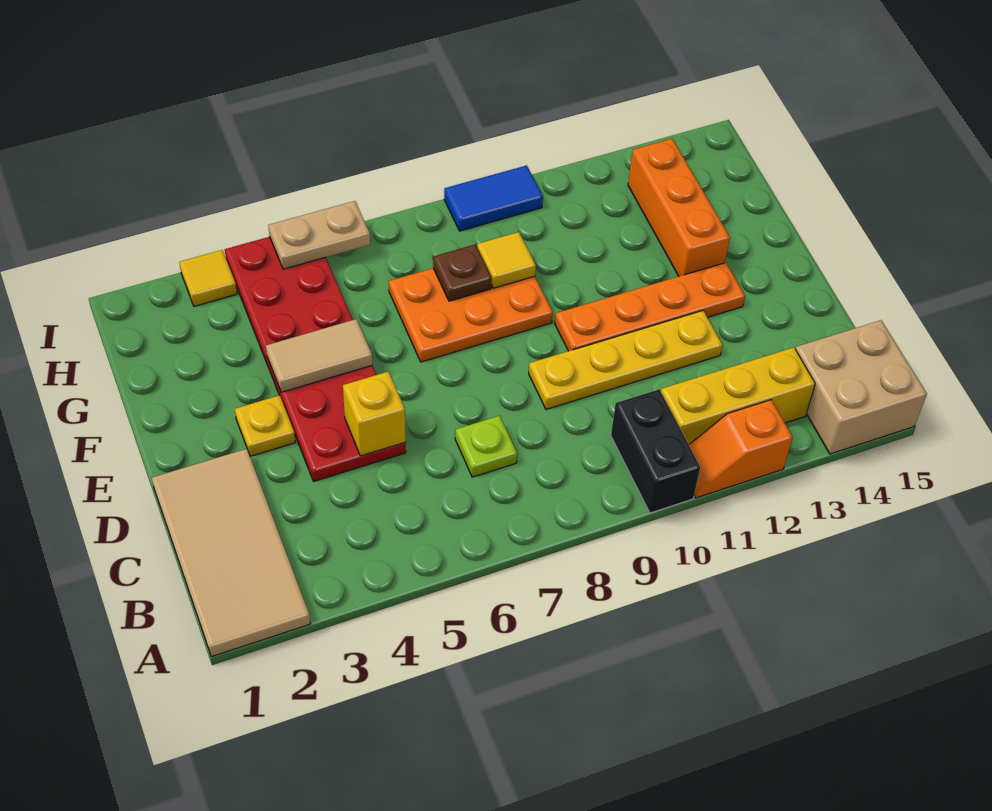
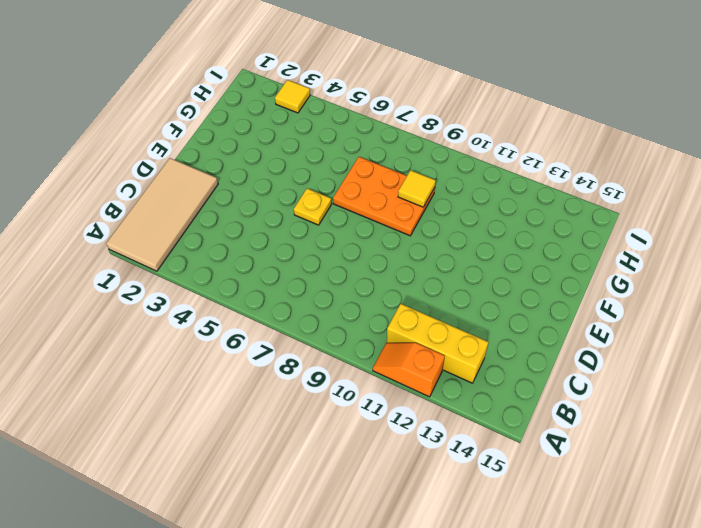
yellow 1x1 plate [294,189,332,225] -> yellow 1x1 plate moved to [235,395,295,456]
none -> black 1x2 brick [611,390,700,513]
none -> tan 2x2 brick [796,320,927,454]
none -> lime 1x1 plate [455,416,517,477]

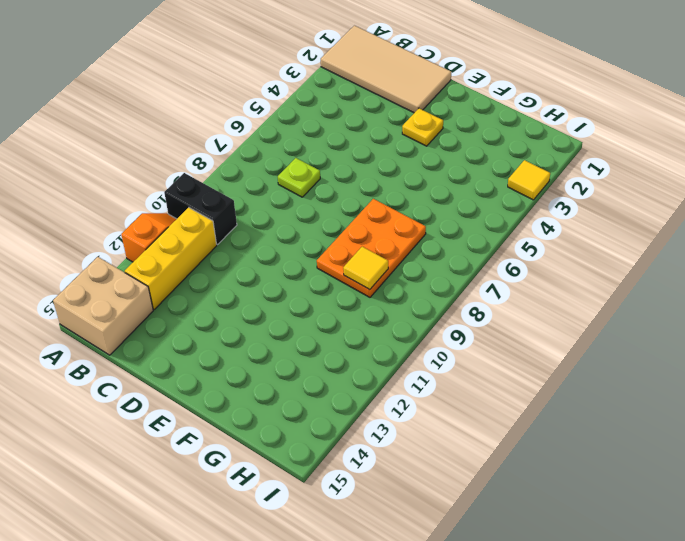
none -> red 2x6 plate [225,237,406,481]
none -> yellow 1x4 plate [529,311,722,409]
none -> orange 1x4 plate [555,263,745,351]

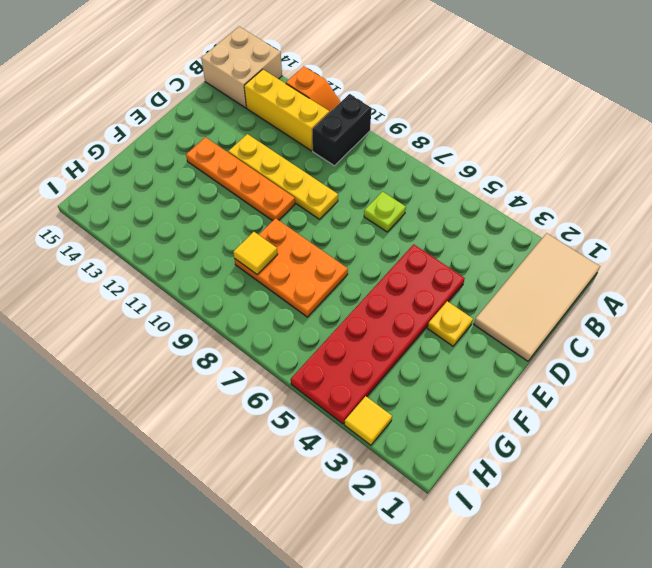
none -> orange 1x3 brick [628,139,730,276]
none -> blue 1x2 tile [444,165,543,231]
none -> yellow 1x1 brick [343,371,406,456]

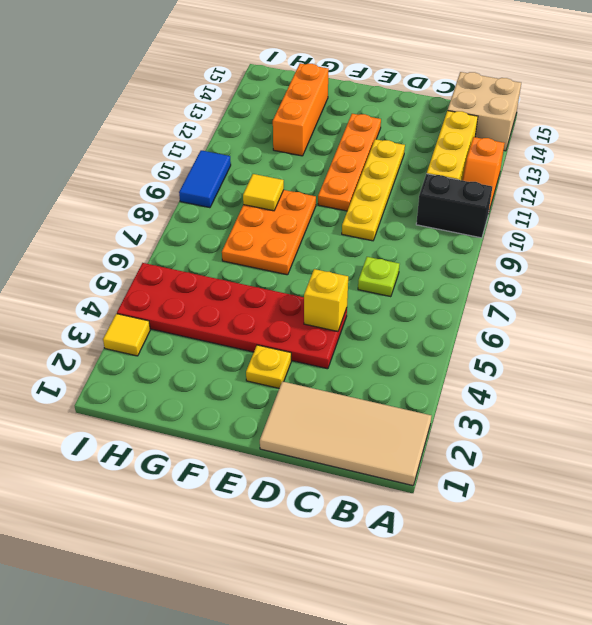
orange 1x3 brick [273,63,329,156] -> orange 1x3 brick turned to [628,139,730,276]
none -> tan 1x2 tile [266,319,372,392]
none -> brown 1x1 plate [433,245,492,301]
none -> tan 1x2 plate [268,201,370,269]

